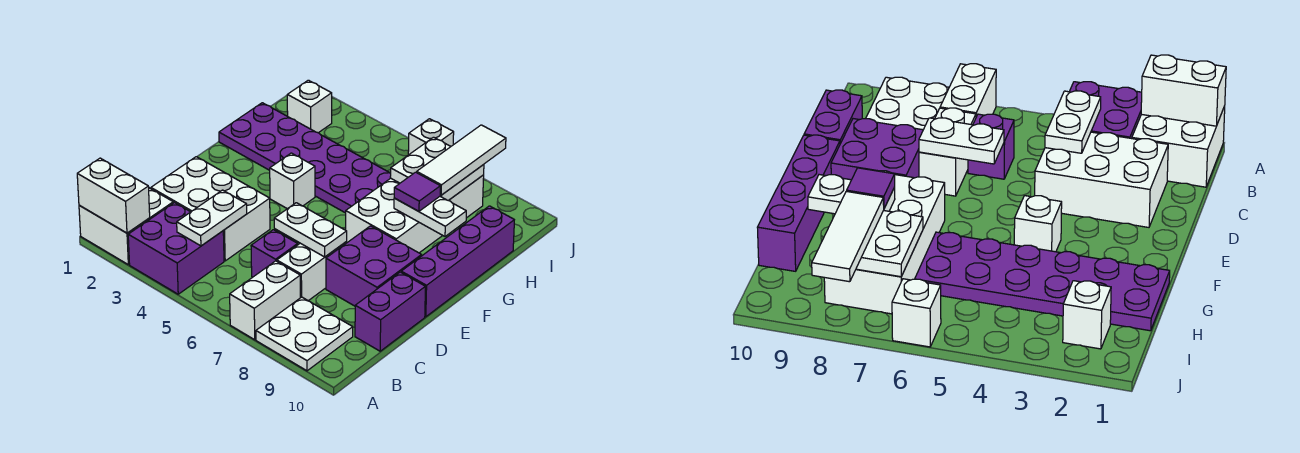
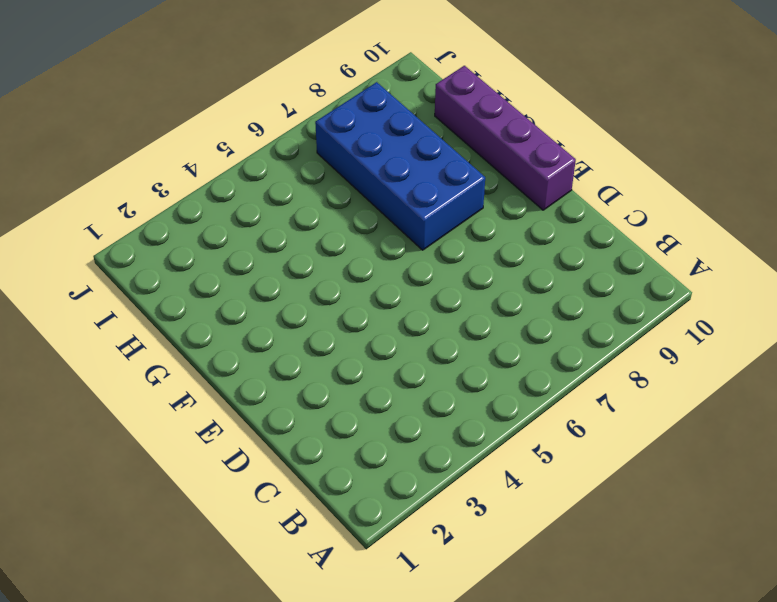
blue 2x4 brick [315,82,485,250] -> white 2x4 brick [346,175,484,253]
none -> white 2x2 brick [79,188,173,265]
none -> purple 2x2 brick [128,203,224,294]
none -> white 1x2 brick [230,261,300,340]

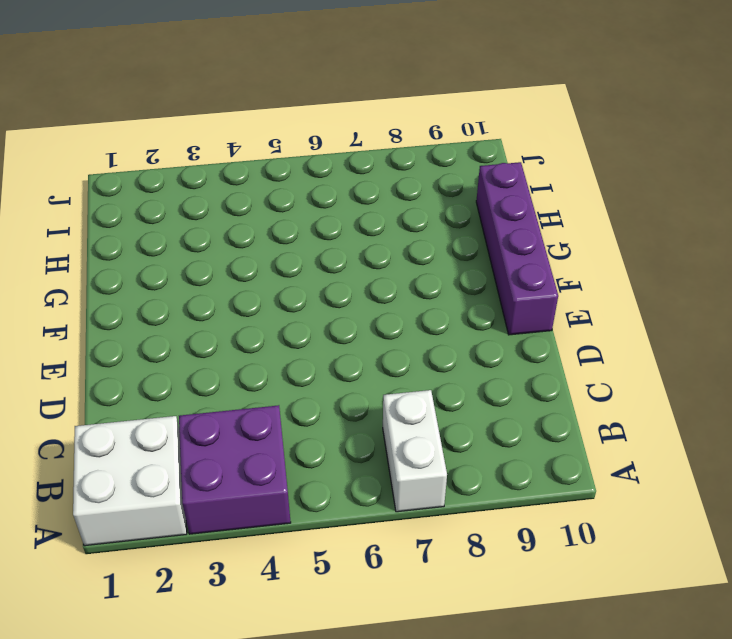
none -> white 2x2 plate [256,297,353,371]
none -> white 2x3 brick [151,157,270,261]
none -> purple 1x1 brick [251,230,298,277]

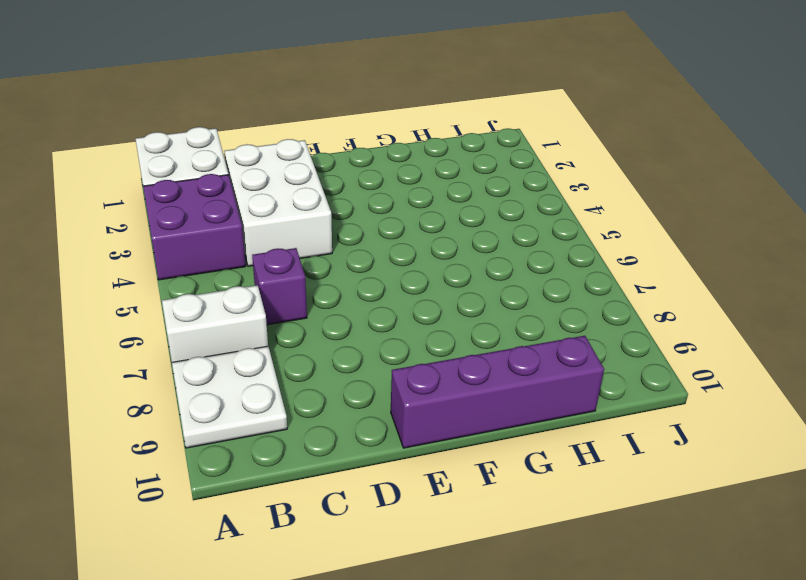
none -> white 1x2 brick [277,242,346,301]
none -> purple 1x2 brick [355,272,425,351]
none -> purple 2x2 brick [326,226,422,306]

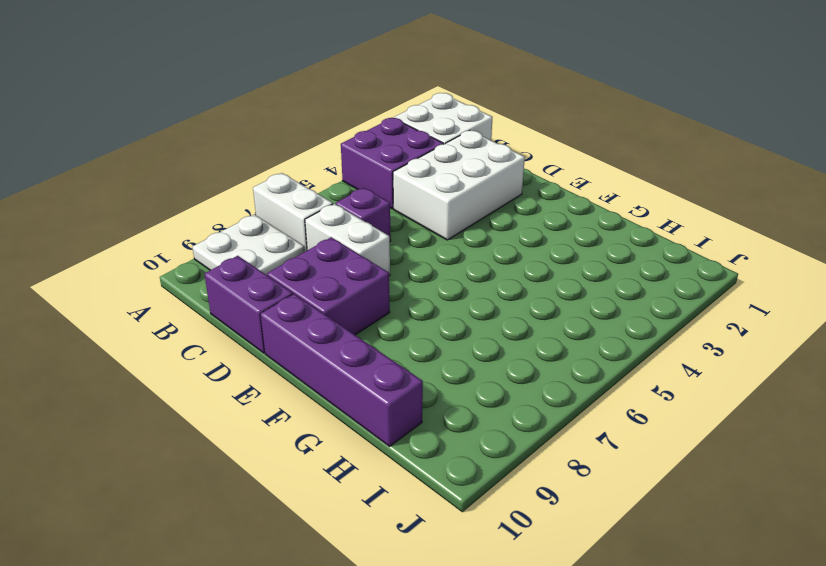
none -> white 1x1 brick [270,153,315,209]
none -> white 2x4 brick [346,175,484,253]
none -> purple 2x6 plate [219,103,391,213]

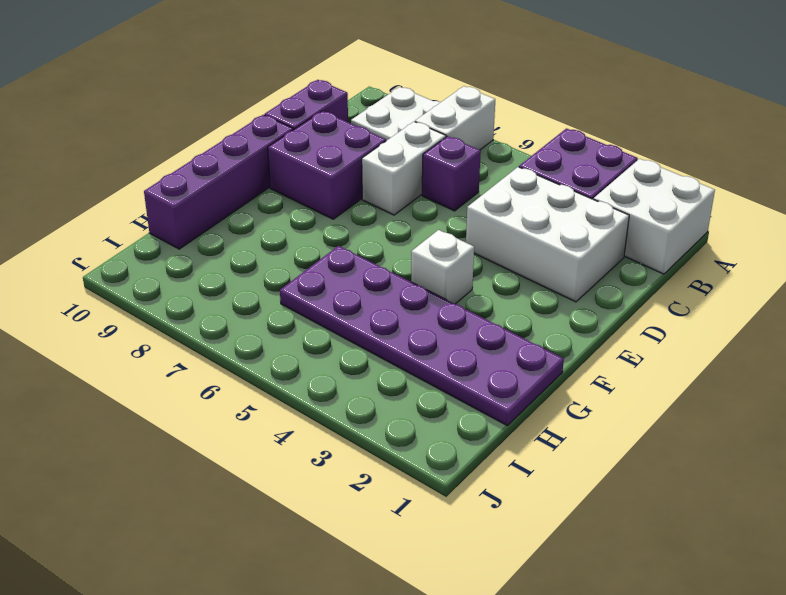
none -> white 2x4 brick [346,175,484,253]
none -> white 1x1 brick [287,80,332,133]
none -> white 1x1 brick [408,119,454,155]

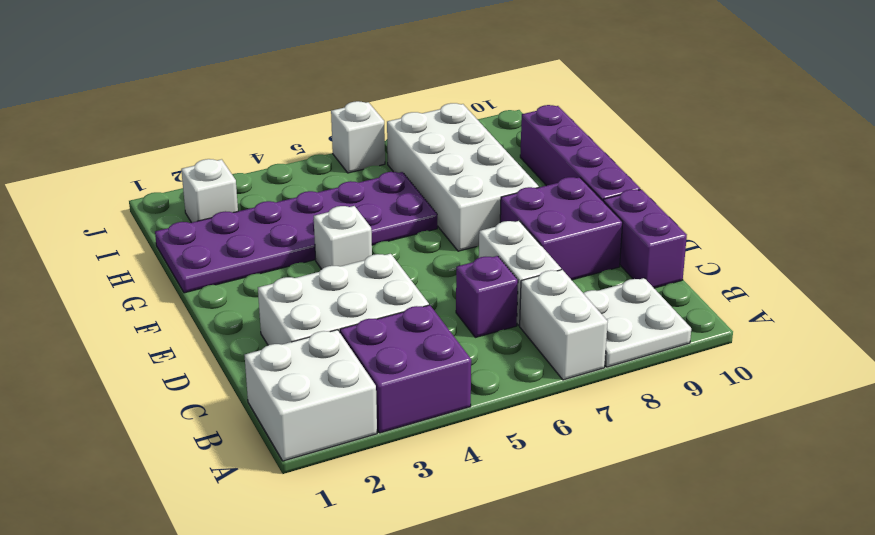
none -> white 1x2 brick [77,158,150,233]
none -> white 1x2 plate [177,190,247,246]
none -> white 1x2 plate [274,203,347,257]

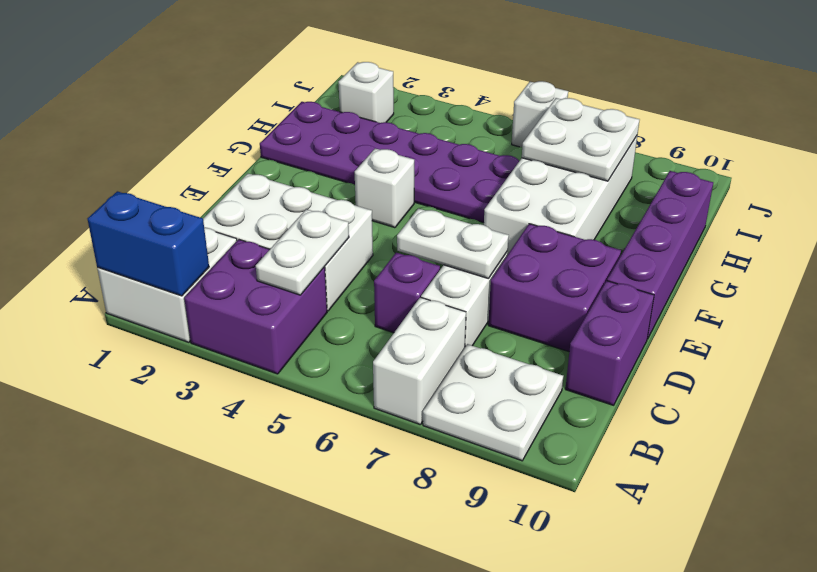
blue 1x2 brick [88,191,209,296] -> white 1x2 brick [77,158,150,233]
none -> white 1x2 plate [394,197,466,236]
none -> purple 1x1 tile [394,172,440,211]
none -> white 1x3 tile [417,125,506,195]

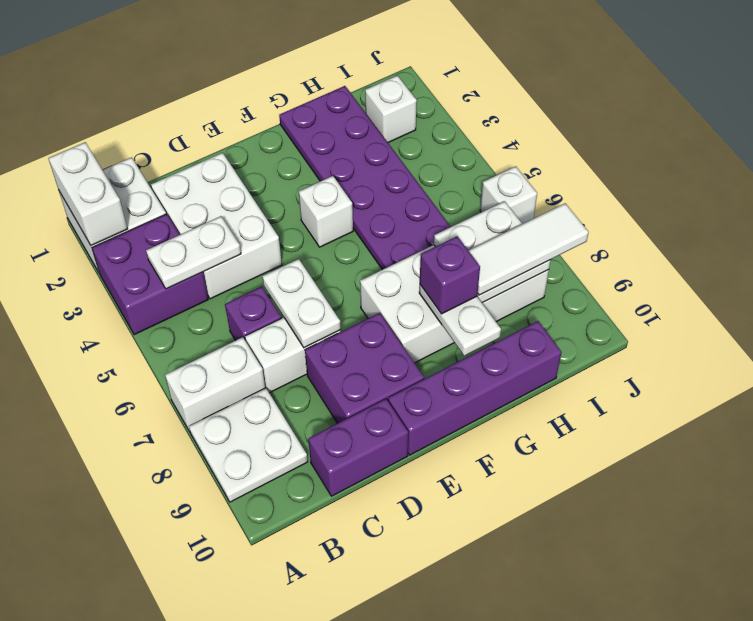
purple 1x1 brick [420,236,480,314] -> purple 1x1 tile [394,172,440,211]

